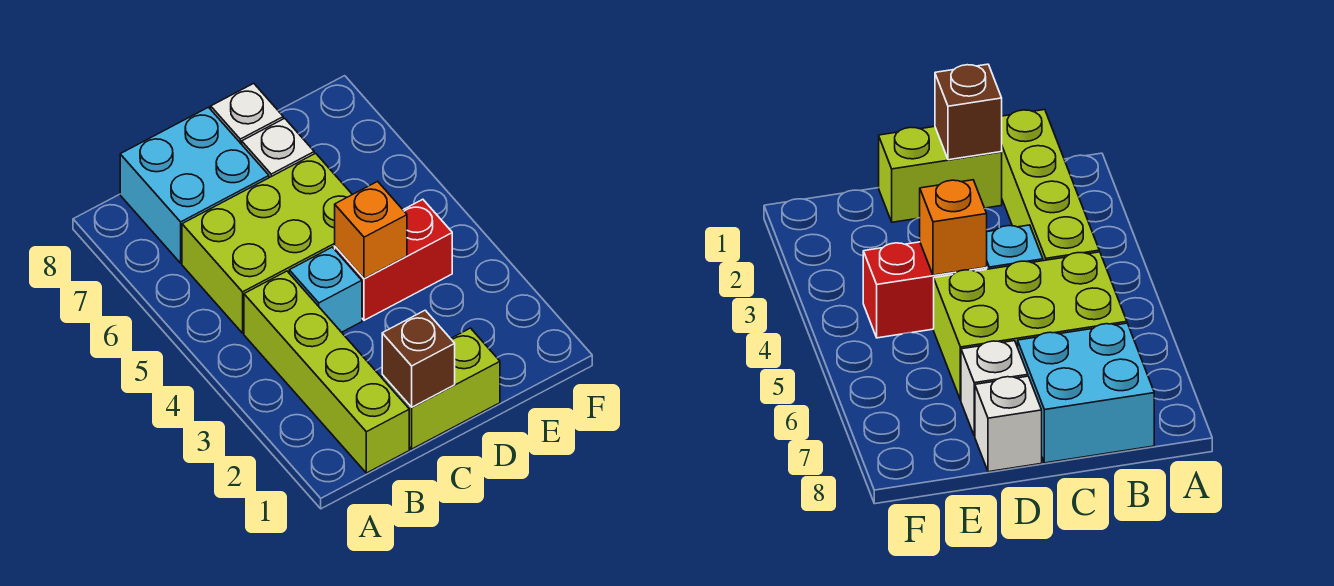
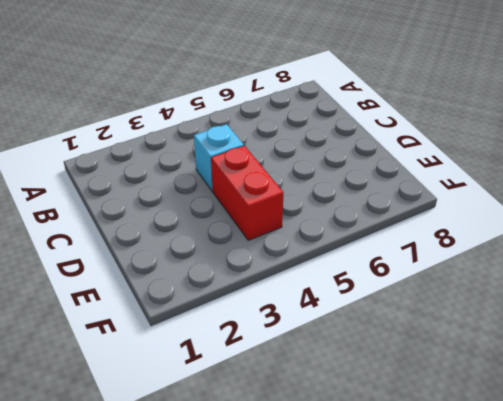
none -> lime 1x4 brick [244,271,409,473]
none -> lime 2x3 brick [182,153,352,333]

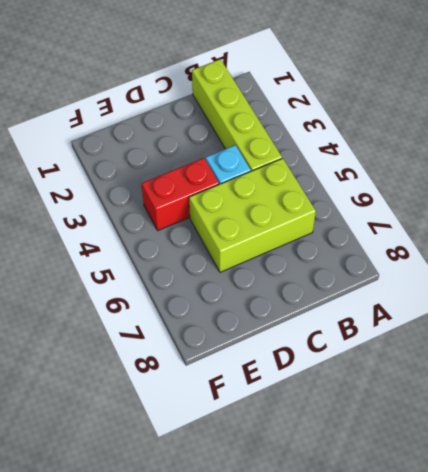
none -> cyan 2x2 brick [120,107,269,263]
none -> lime 1x2 brick [382,328,500,449]

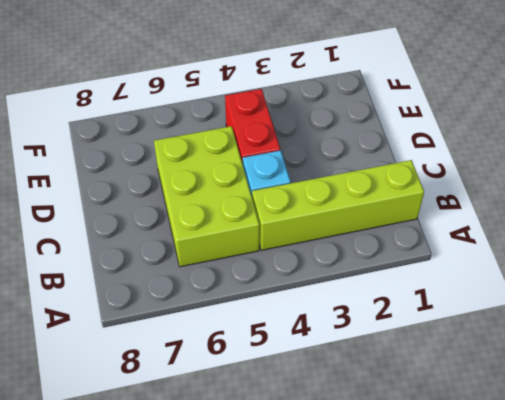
none -> cyan 2x2 brick [120,107,269,263]
none -> lime 1x2 brick [382,328,500,449]

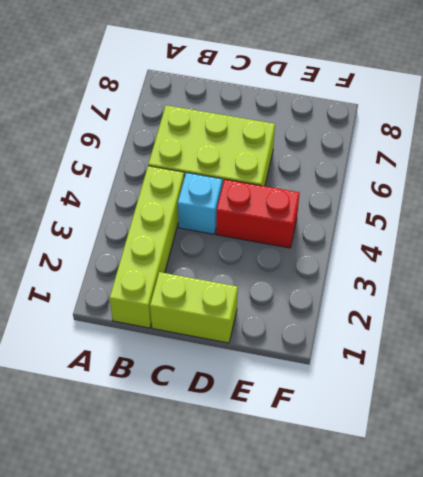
none -> cyan 2x2 brick [120,107,269,263]
none -> white 1x1 brick [242,118,314,178]

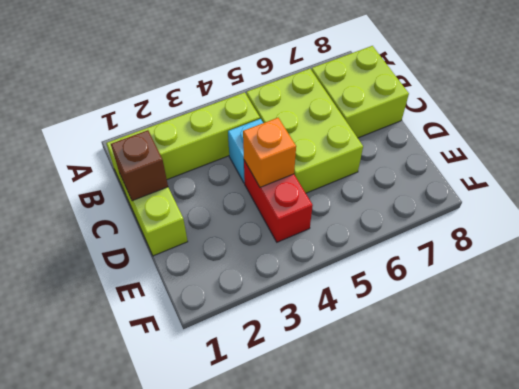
lime 2x2 brick [312,46,409,138] -> cyan 2x2 brick [120,107,269,263]
none -> white 1x1 brick [242,118,314,178]
none -> white 1x1 brick [211,83,283,144]

